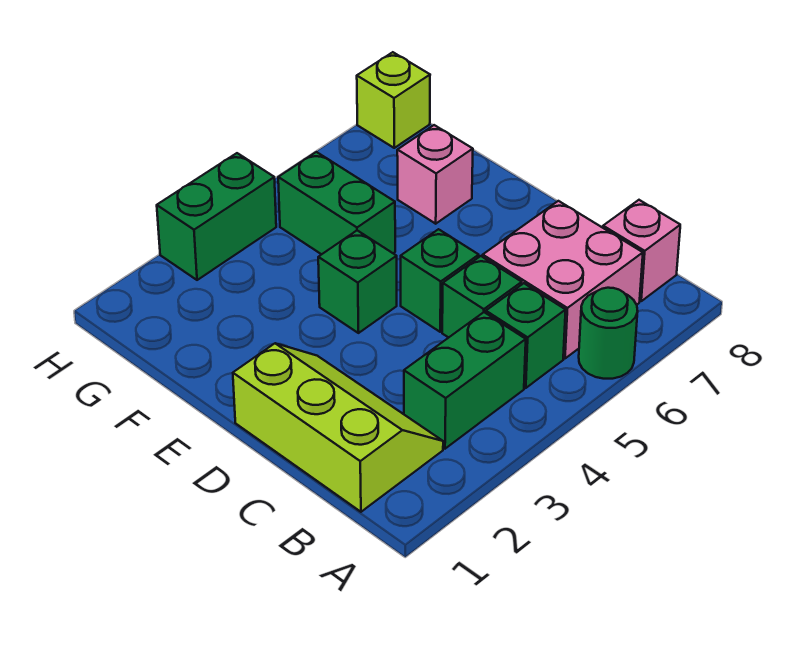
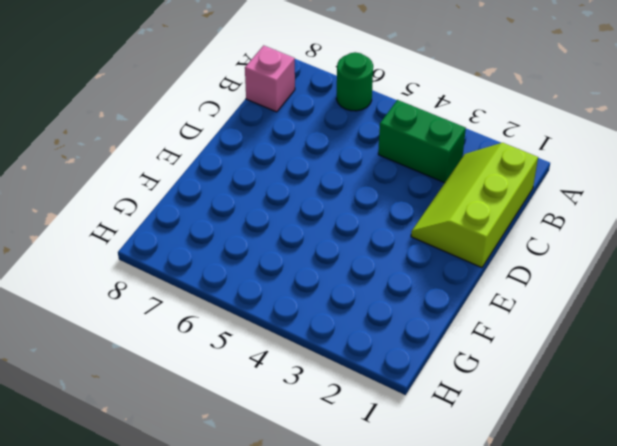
none -> green 1x1 brick [486,283,566,388]
none -> pink 2x2 brick [483,201,643,358]
none -> green 1x1 brick [442,256,522,338]

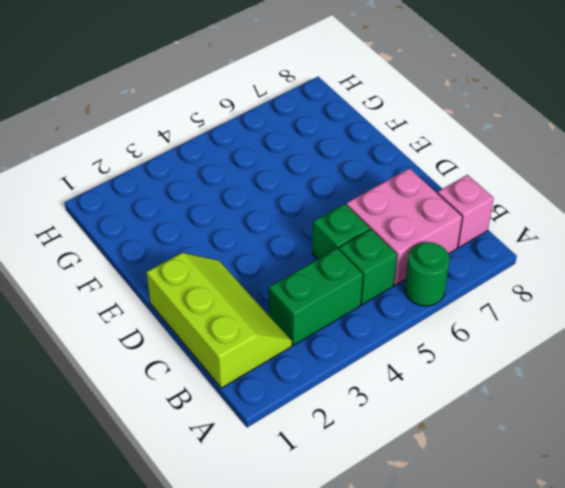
none -> green 1x1 brick [401,229,479,332]
none -> green 1x1 brick [318,231,397,333]
none -> green 1x2 brick [278,152,395,254]

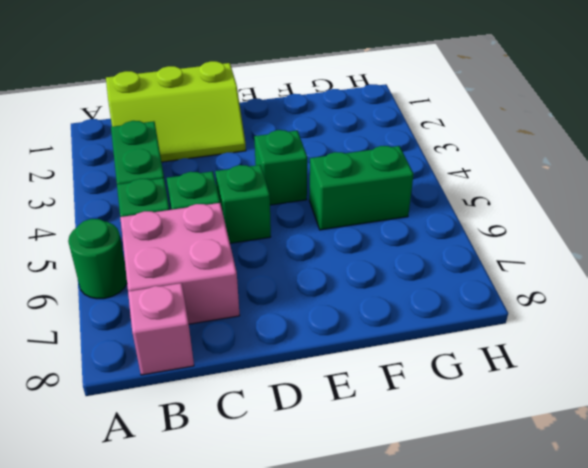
none -> pink 1x1 brick [397,125,473,224]
none -> green 1x2 brick [157,153,276,280]
none -> lime 1x1 brick [357,52,430,148]

